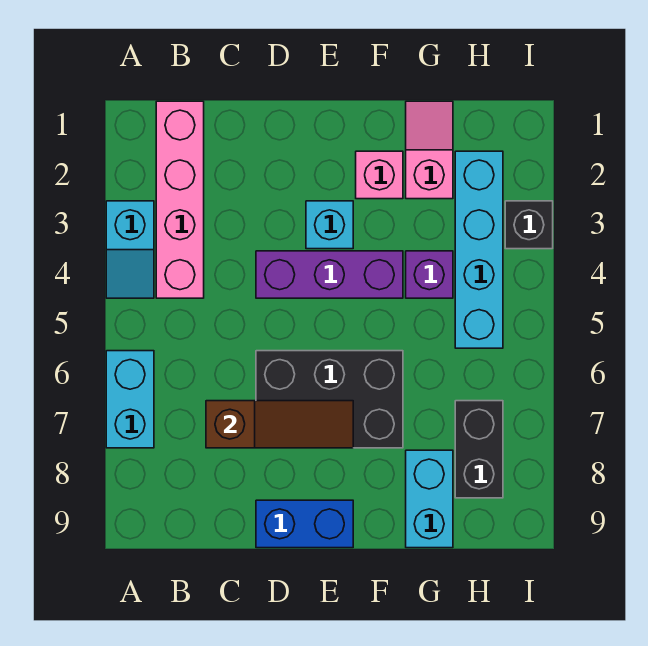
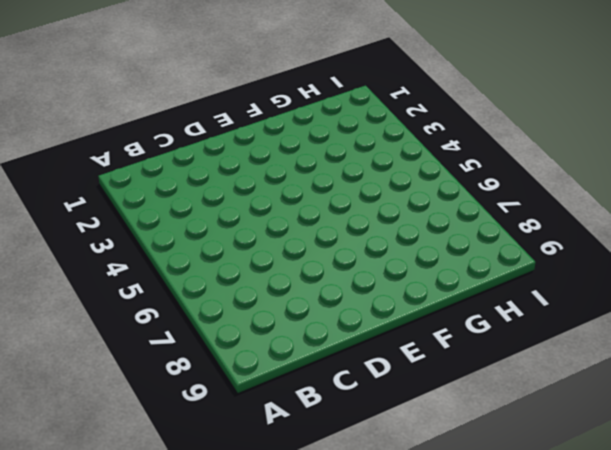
none -> cyan 1x2 slope [106,201,154,298]
none -> cyan 1x2 brick [106,351,154,448]
none -> pink 1x4 brick [156,101,204,298]

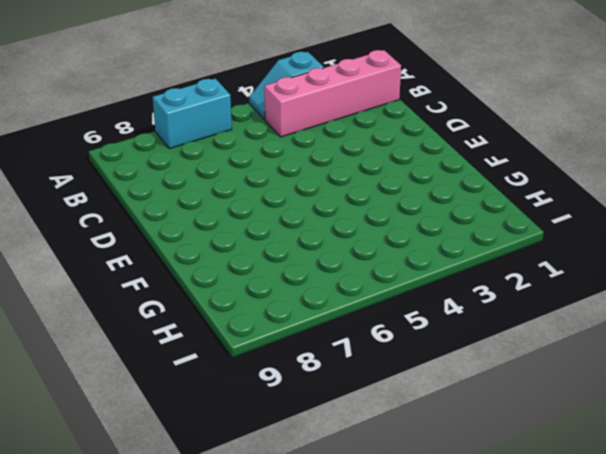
none -> purple 1x3 brick [256,251,403,298]
none -> black 2x3 brick [256,351,403,448]
none -> blue 1x2 brick [256,500,353,548]

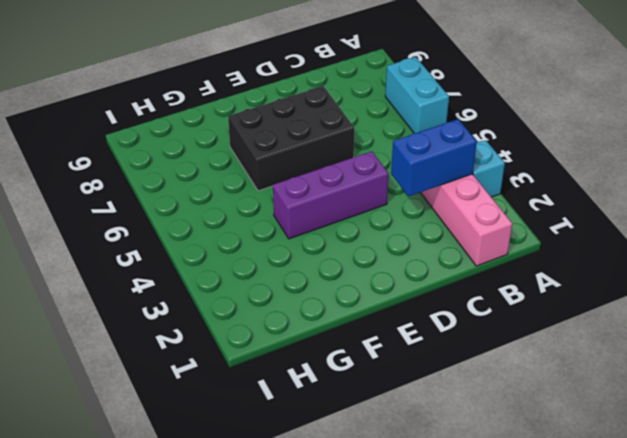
blue 1x2 brick [391,119,477,196] -> blue 1x2 brick moved to [256,500,353,548]
none -> cyan 1x1 brick [306,201,353,249]
none -> pink 1x1 brick [356,151,403,199]
none -> pink 1x2 slope [406,101,453,199]

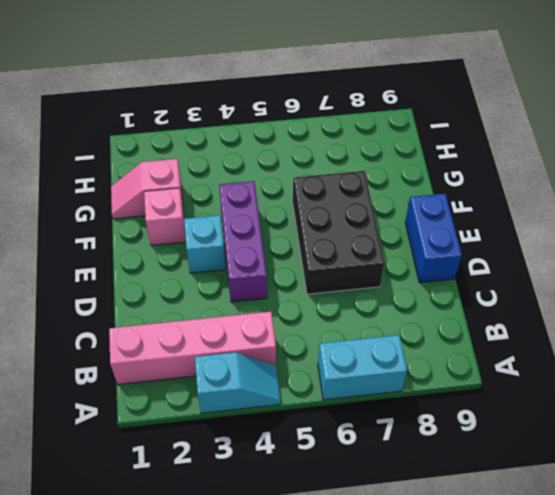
none -> purple 1x1 brick [406,251,453,298]
none -> cyan 1x2 brick [406,450,453,548]
none -> cyan 1x4 brick [455,151,503,348]

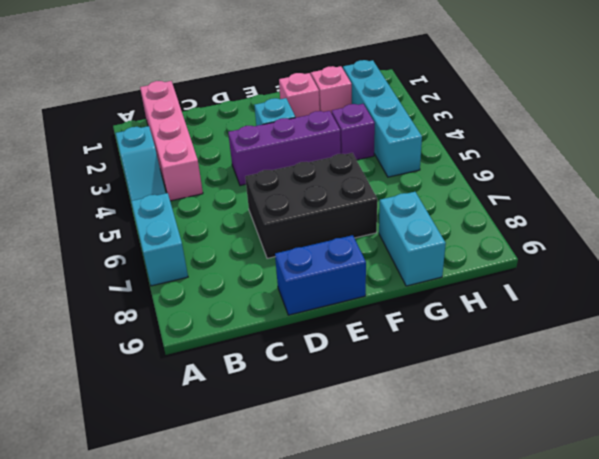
none -> black 1x2 brick [455,401,503,498]
none -> black 1x1 brick [505,201,553,249]
none -> brown 1x3 slope [206,401,353,448]

